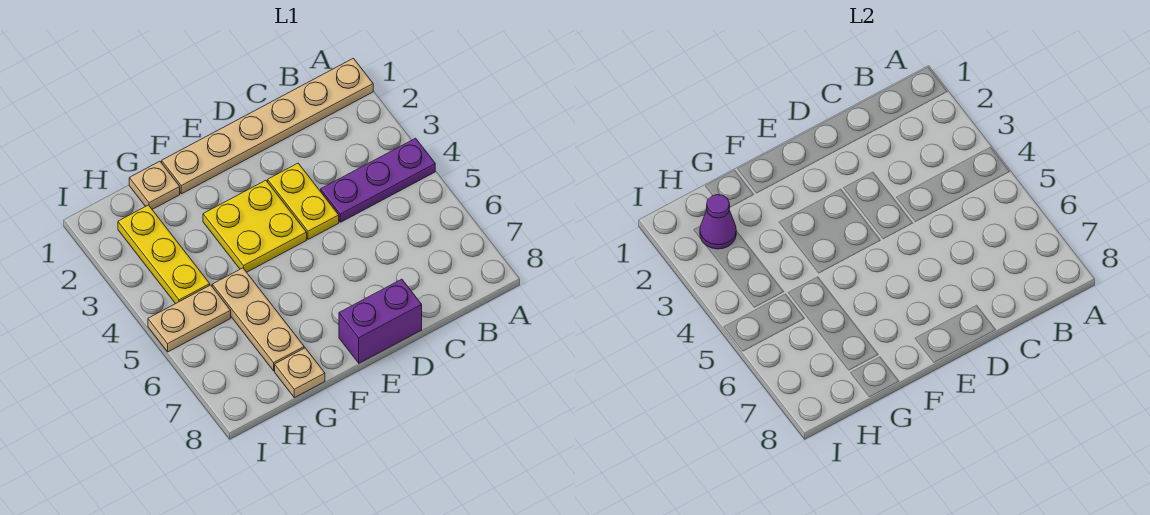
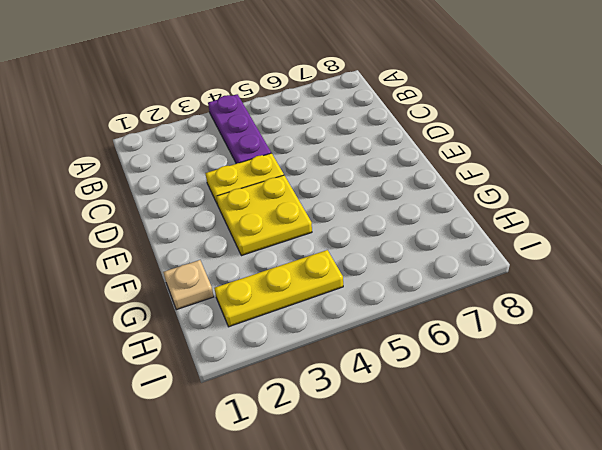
none -> tan 1x6 plate [162,58,373,194]
none -> purple 1x2 brick [339,279,422,363]

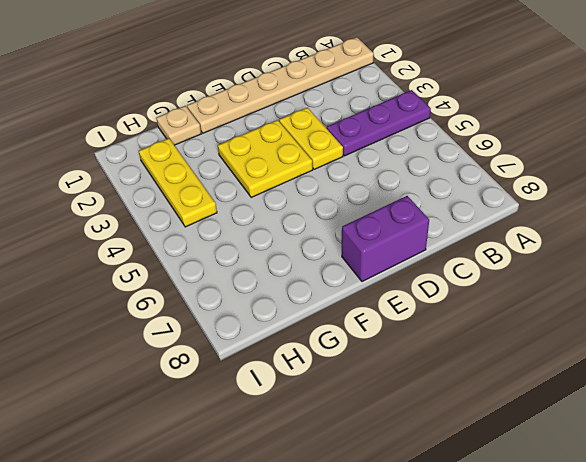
none -> tan 1x3 plate [212,268,304,371]
none -> tan 1x1 plate [275,348,325,398]

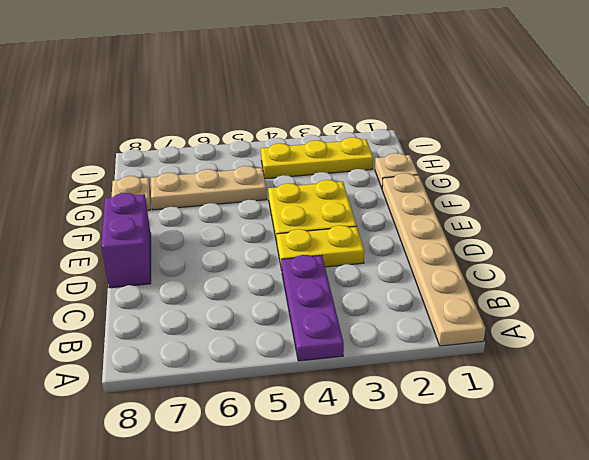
none -> tan 1x2 plate [148,285,231,352]
none -> purple 1x1 cone [700,195,736,249]

